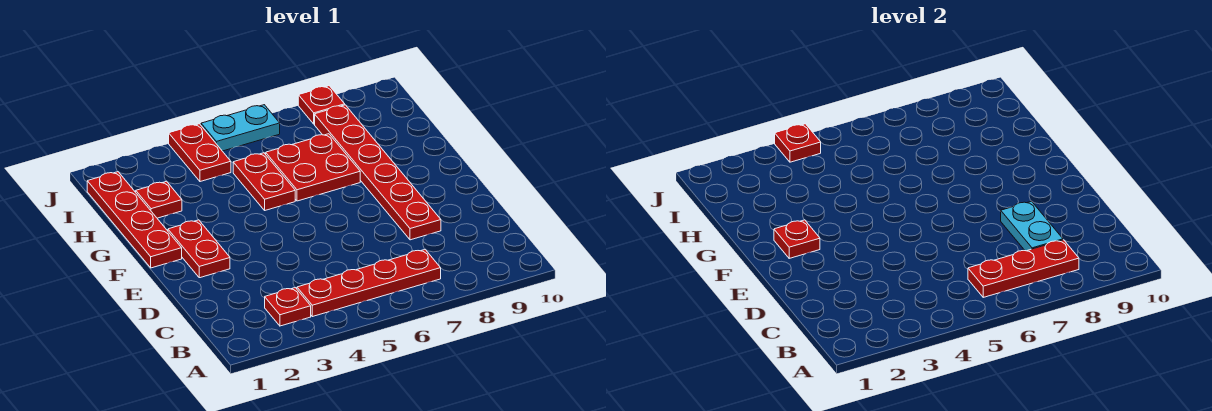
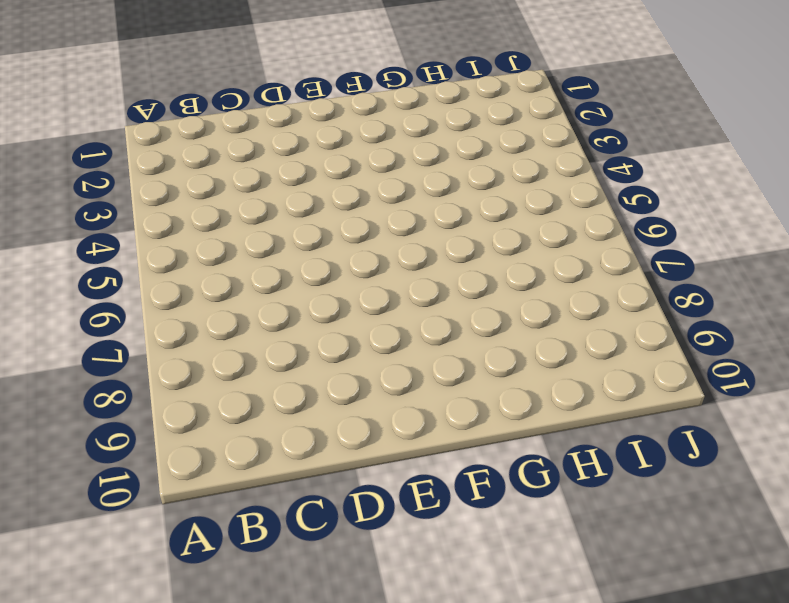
none -> red 1x1 plate [265,288,311,326]
none -> red 1x4 plate [297,250,441,317]
none -> red 1x6 plate [315,105,441,240]

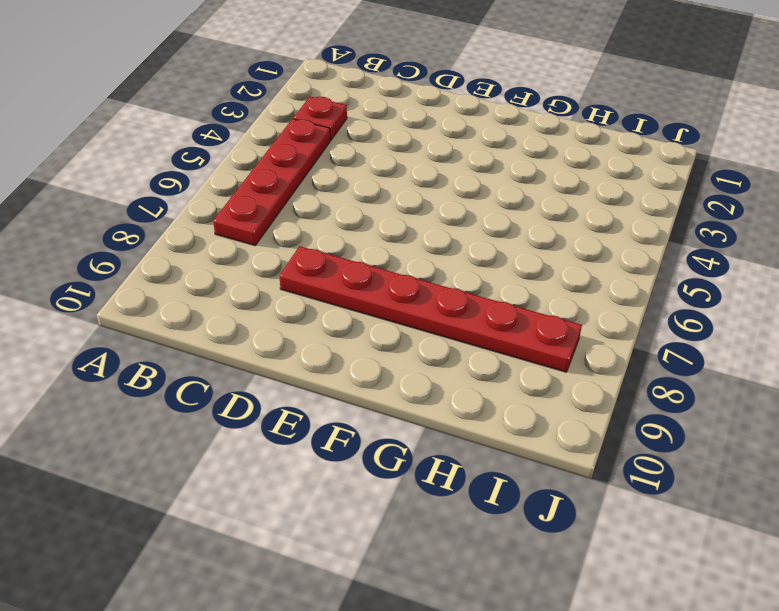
none -> red 1x2 plate [168,220,230,278]
none -> red 1x4 plate [87,172,182,268]
none -> red 1x2 plate [233,153,295,210]

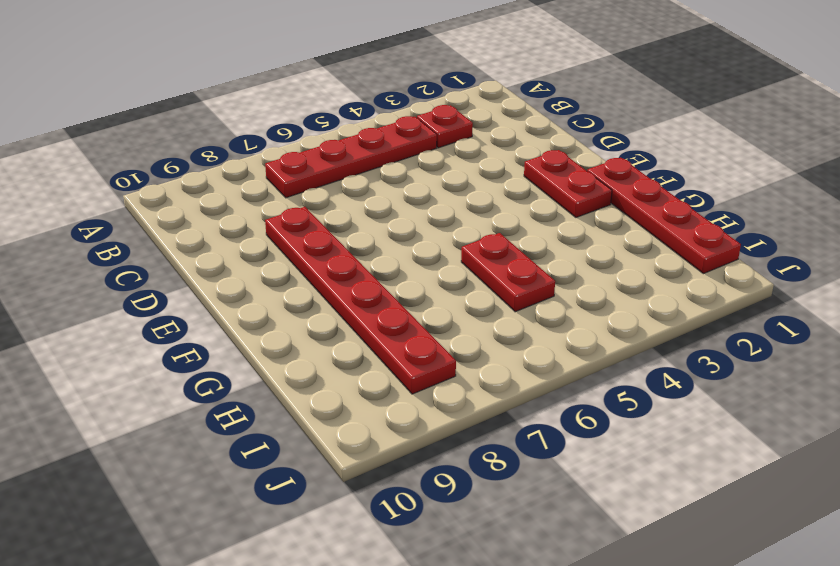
none -> red 2x2 plate [266,134,360,201]
none -> red 1x1 plate [136,181,182,218]
none -> red 1x2 plate [169,124,231,182]

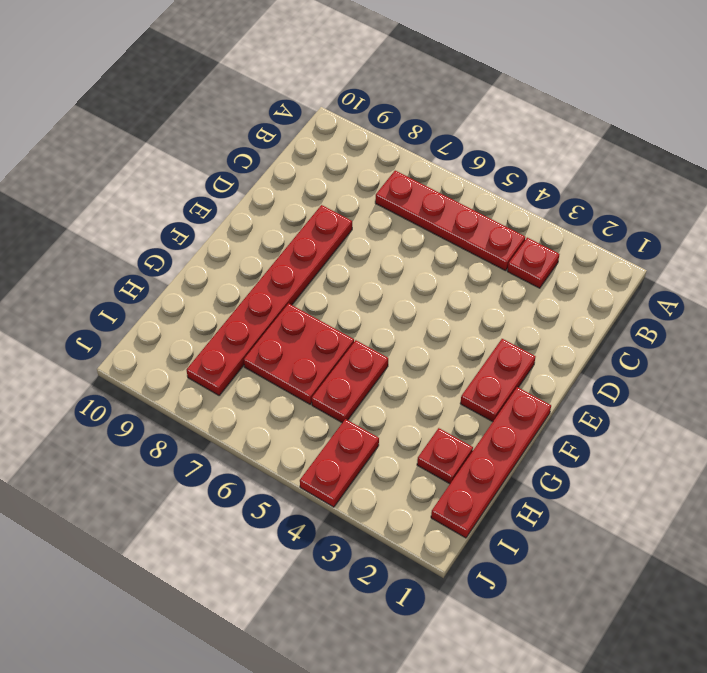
none -> cyan 1x2 plate [201,105,280,151]
none -> red 1x1 plate [298,86,345,124]
none -> red 1x3 plate [968,240,1079,297]

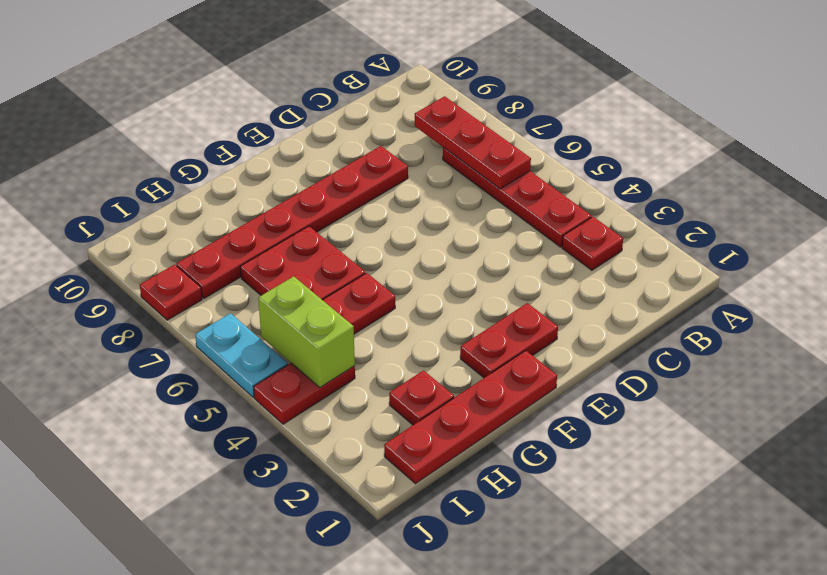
lime 1x2 brick [258,276,355,387] -> none
none -> cyan 1x2 plate [1001,201,1063,251]
none -> red 1x1 plate [774,220,820,258]
none -> red 1x1 plate [775,124,821,162]

